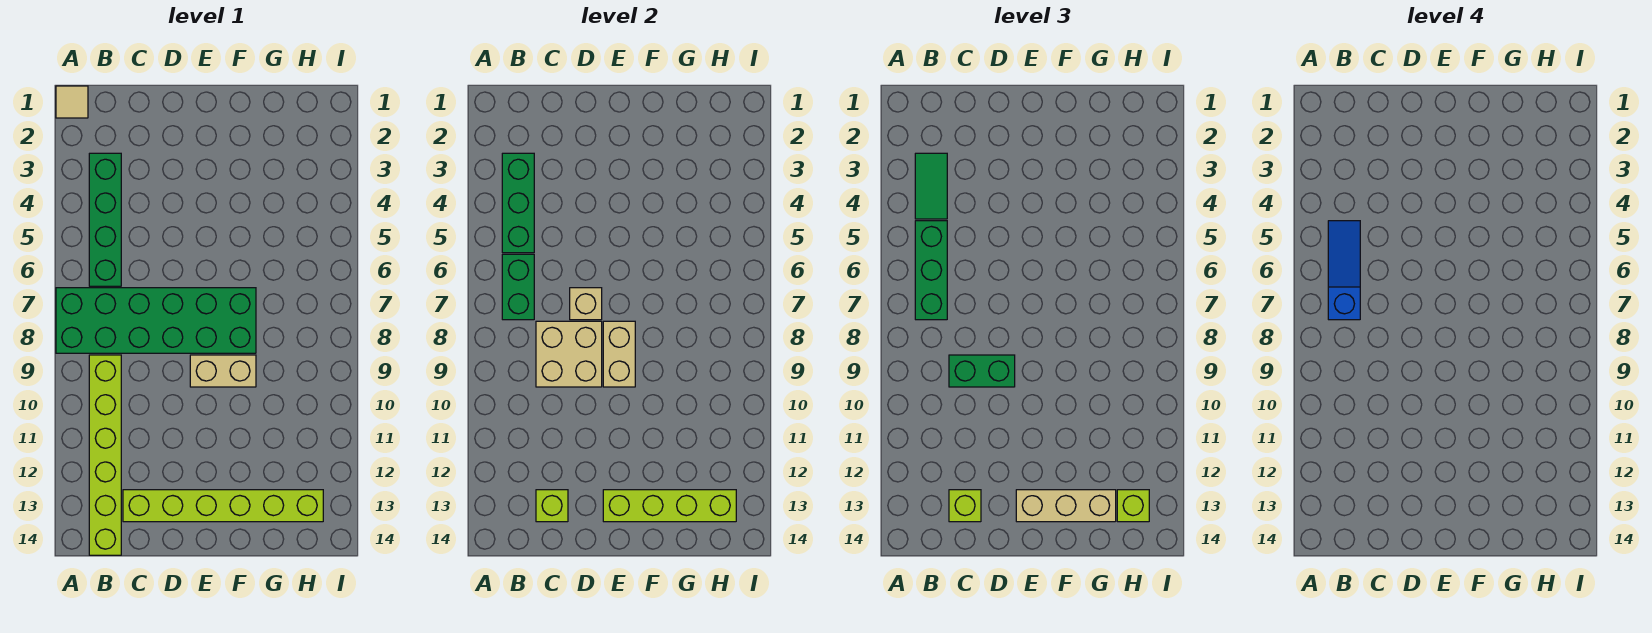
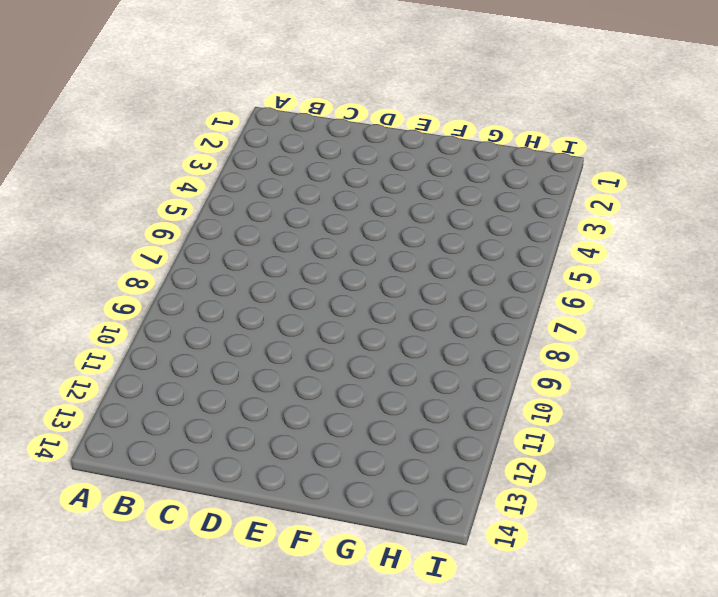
none -> tan 1x1 tile [56,86,88,118]
none -> green 2x6 brick [56,288,256,353]
none -> green 1x4 brick [89,153,121,286]

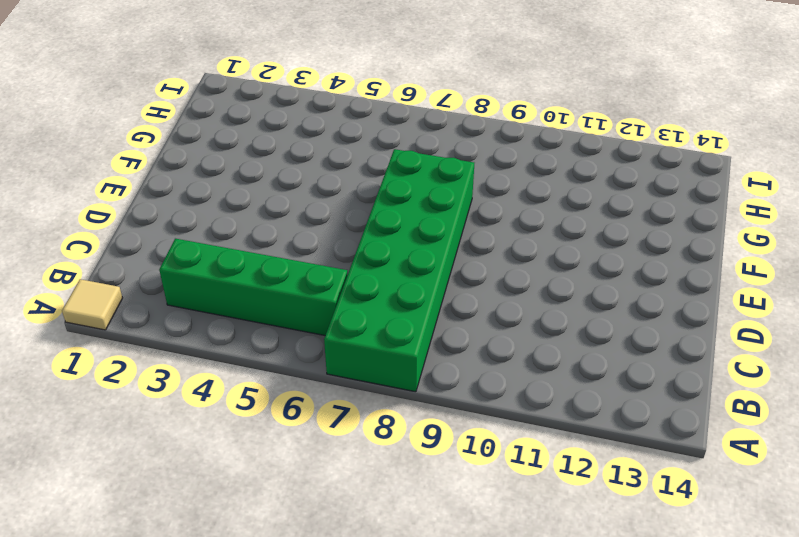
none -> lime 1x6 brick [89,355,121,555]
none -> lime 1x6 brick [123,490,323,522]
none -> tan 1x2 brick [190,355,256,387]

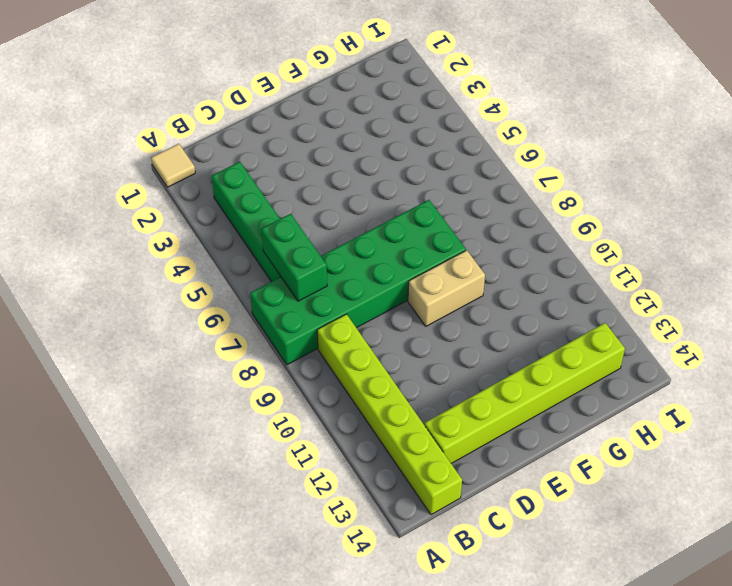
none -> green 1x3 brick [502,153,534,253]
none -> tan 2x2 brick [536,321,602,387]
none -> lime 1x1 brick [536,490,568,522]

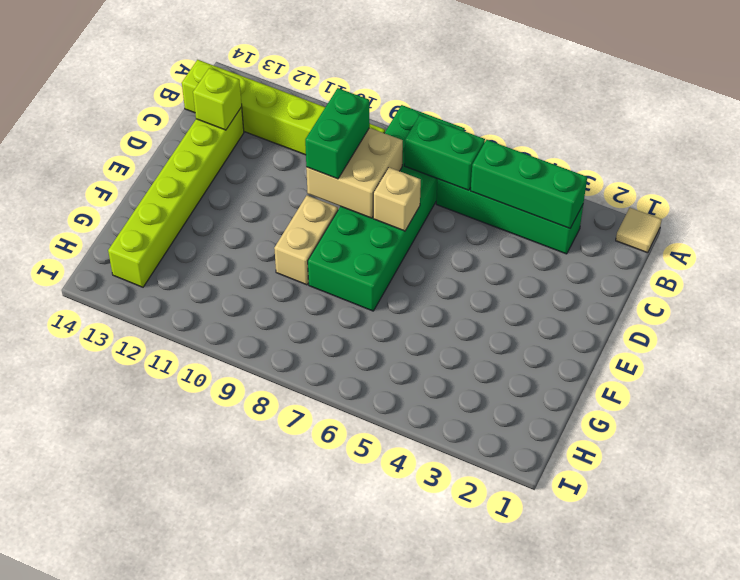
none -> tan 1x2 brick [603,321,635,387]
none -> lime 1x4 brick [603,490,736,522]
none -> green 1x2 tile [915,153,947,219]

